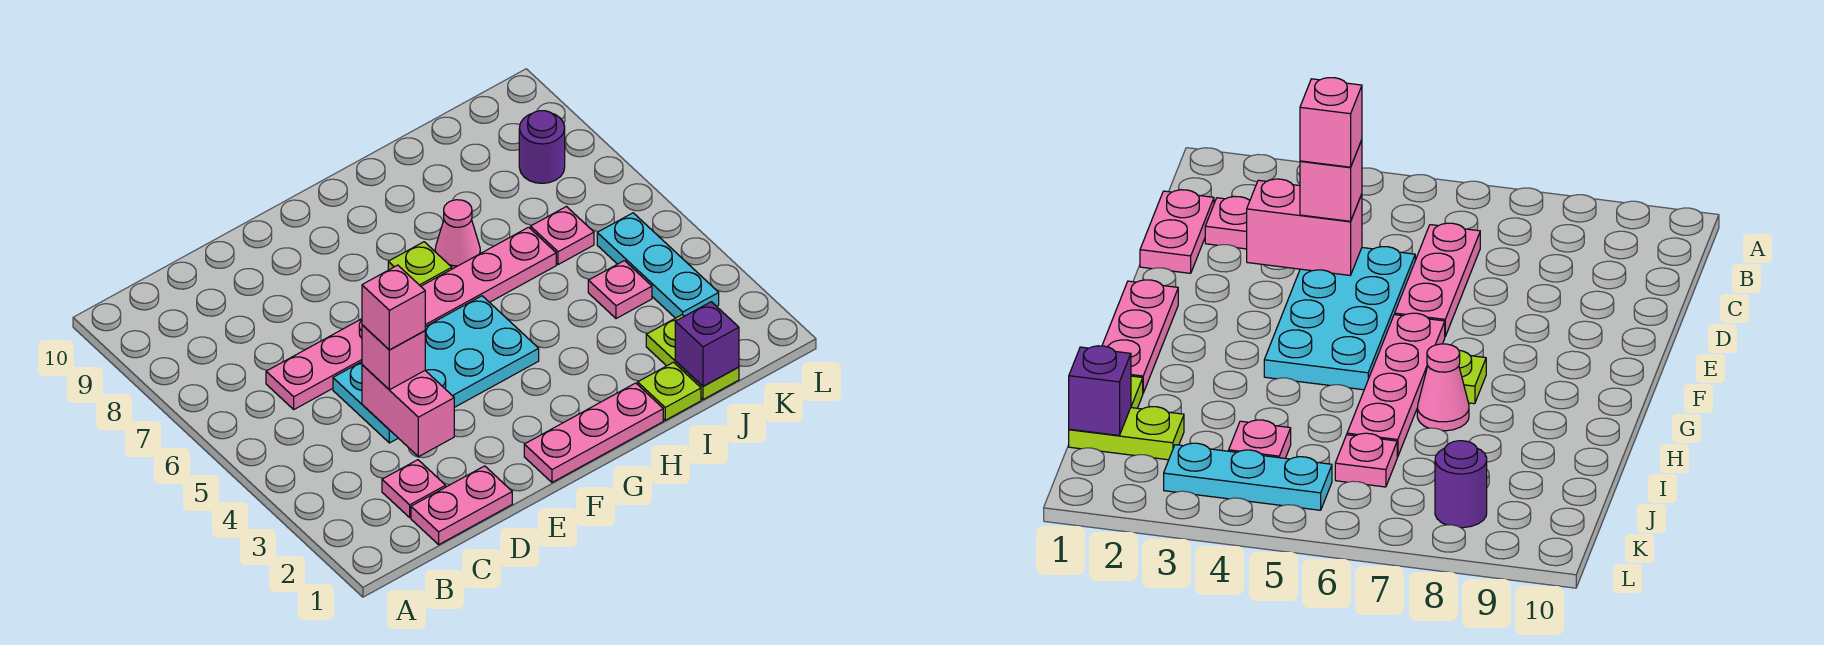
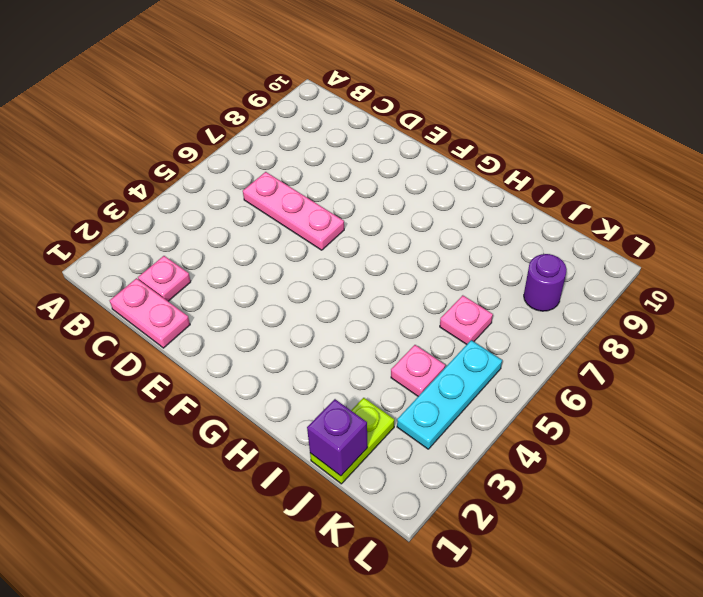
none -> cyan 2x4 plate [333,296,539,443]
none -> pink 1x3 plate [524,383,663,482]
none -> pink 1x4 plate [421,227,556,327]

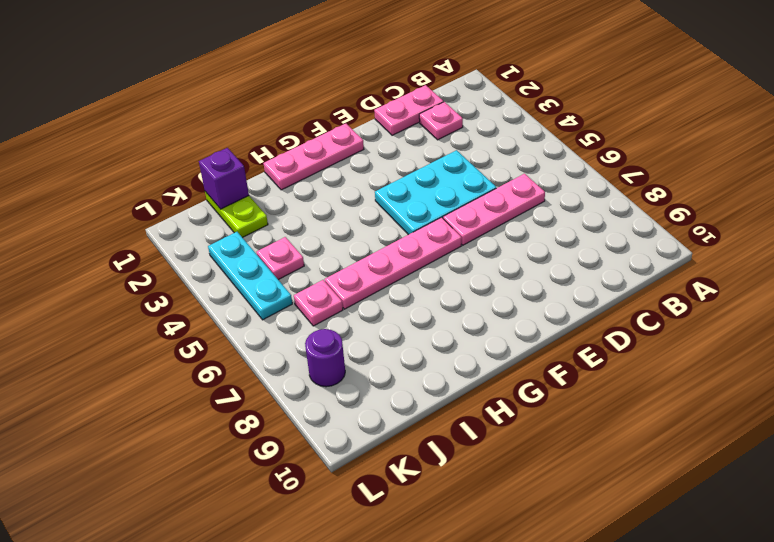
cyan 2x3 plate [375,150,496,235] -> cyan 2x4 plate [333,296,539,443]
none -> lime 1x1 plate [388,242,452,286]
none -> pink 1x1 cone [435,200,480,269]
none -> lime 1x1 plate [638,362,701,420]

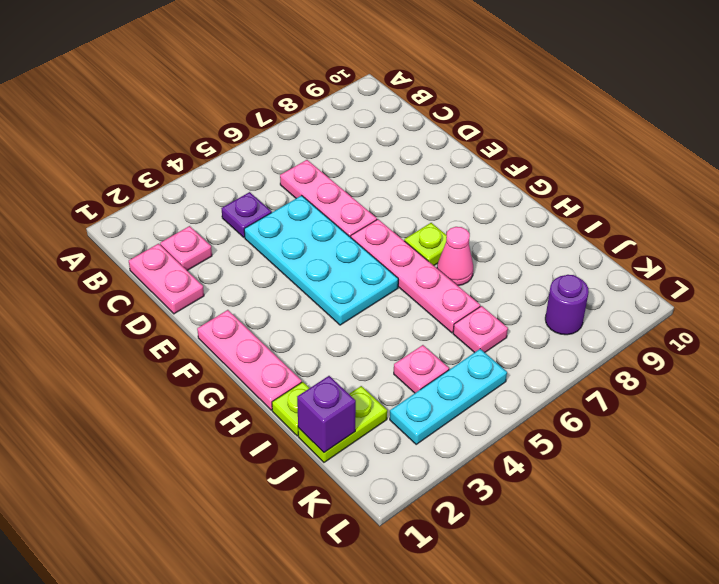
purple 1x1 plate [221,192,271,237] -> none
none -> pink 1x2 brick [362,365,454,457]
none -> pink 1x1 brick [362,325,425,390]
none -> pink 1x1 brick [362,265,425,350]

